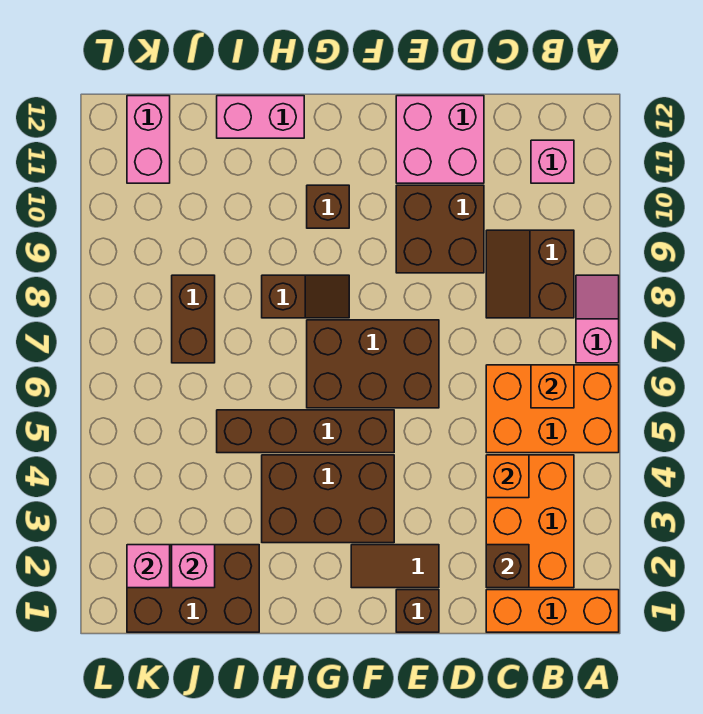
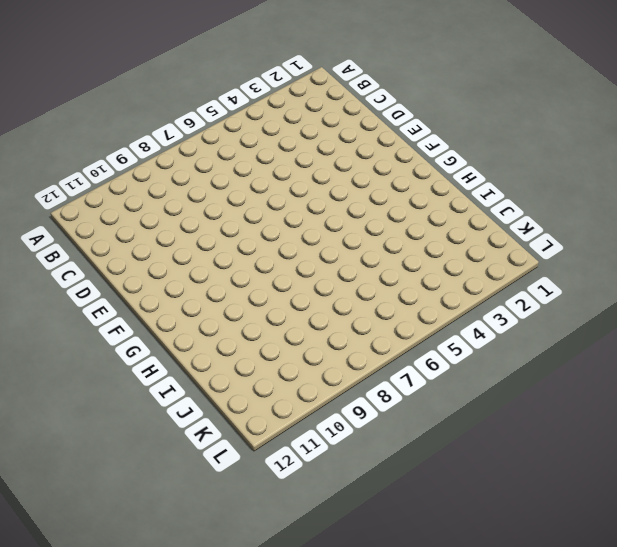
none -> orange 1x3 brick [486,590,619,632]
none -> orange 2x3 brick [486,365,619,453]
none -> pink 1x2 slope [576,275,619,363]

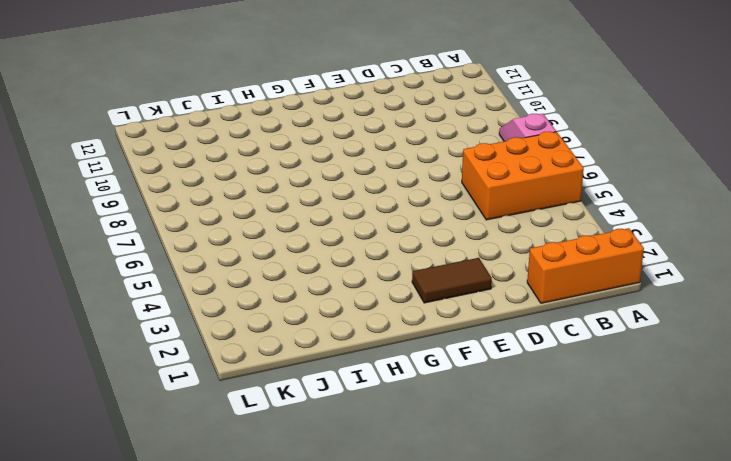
none -> orange 2x3 brick [486,455,574,588]
none -> brown 2x2 slope [486,230,574,318]
none -> pink 1x1 brick [531,140,574,183]

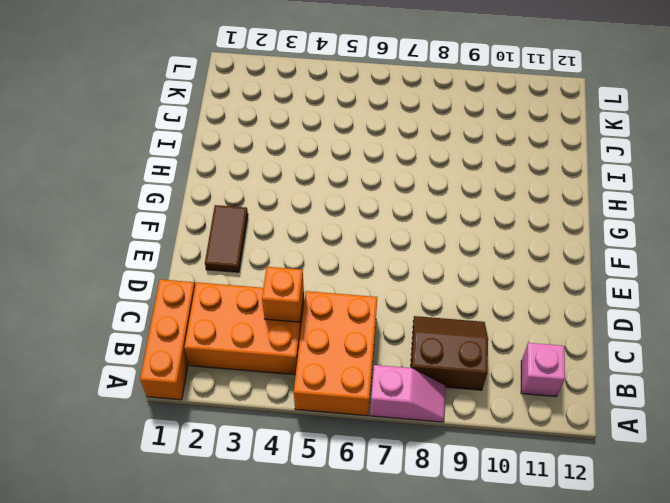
none -> brown 2x2 brick [396,185,484,273]
none -> pink 2x2 brick [396,96,484,183]
none -> brown 1x1 brick [396,590,439,632]

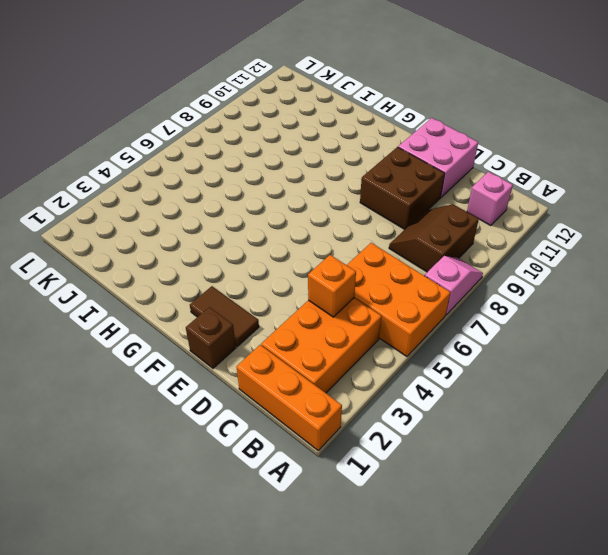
none -> brown 2x3 brick [307,320,439,408]
none -> brown 2x3 brick [262,455,394,543]
none -> brown 1x4 brick [217,410,394,453]

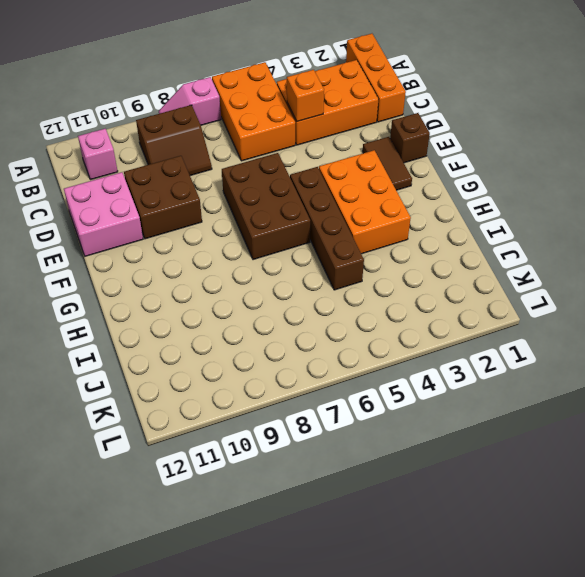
orange 2x3 brick [319,150,411,254] -> brown 2x3 brick [262,455,394,543]
none -> brown 1x2 slope [262,275,349,318]
none -> brown 1x1 brick [307,185,349,228]
none -> pink 1x2 brick [217,96,304,138]

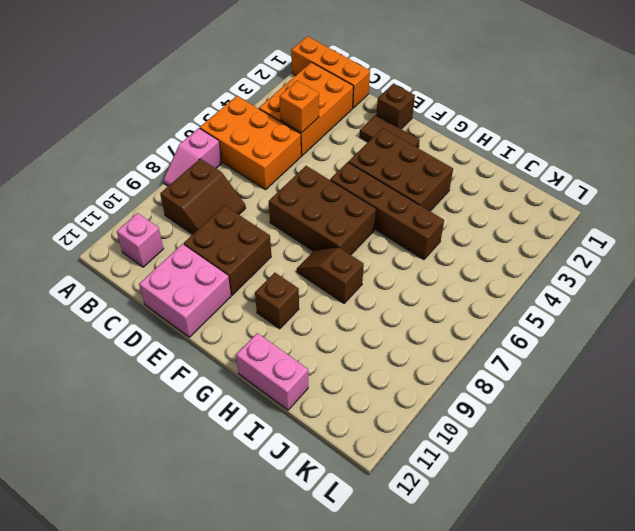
none -> brown 2x3 brick [127,545,259,632]
none -> brown 1x2 brick [172,275,215,363]
none -> pink 1x2 brick [127,96,170,183]

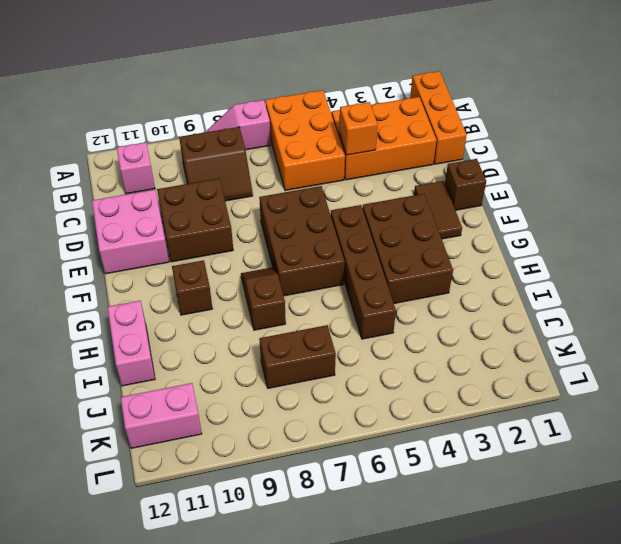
none -> brown 2x3 brick [127,545,259,632]
none -> orange 1x1 brick [531,365,574,408]
none -> brown 1x1 brick [486,545,529,588]

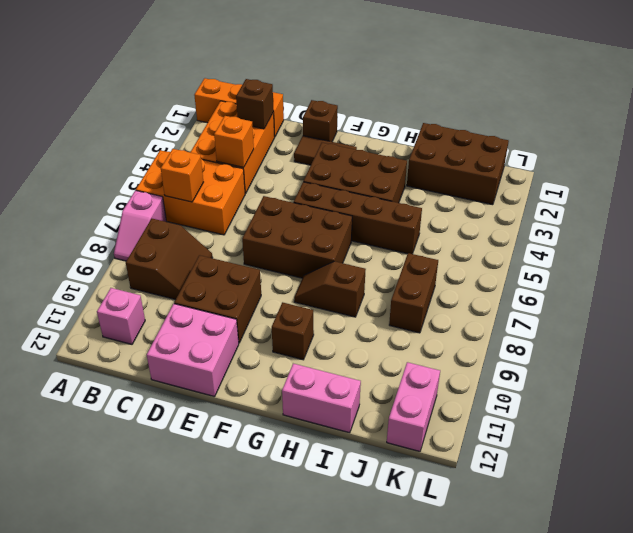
none -> pink 1x1 brick [172,545,215,588]
none -> pink 1x1 brick [127,545,170,588]

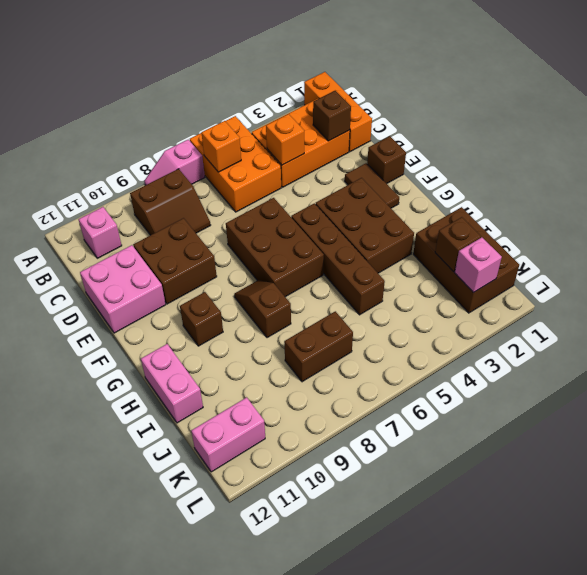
brown 1x1 brick [435,217,481,272] -> pink 1x1 brick [172,545,215,588]

